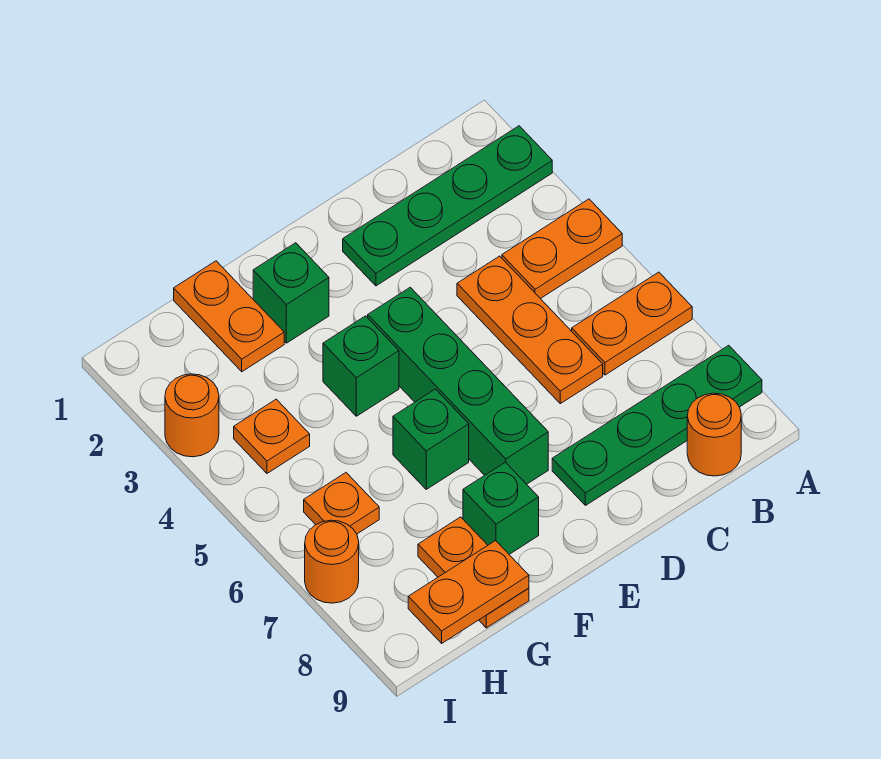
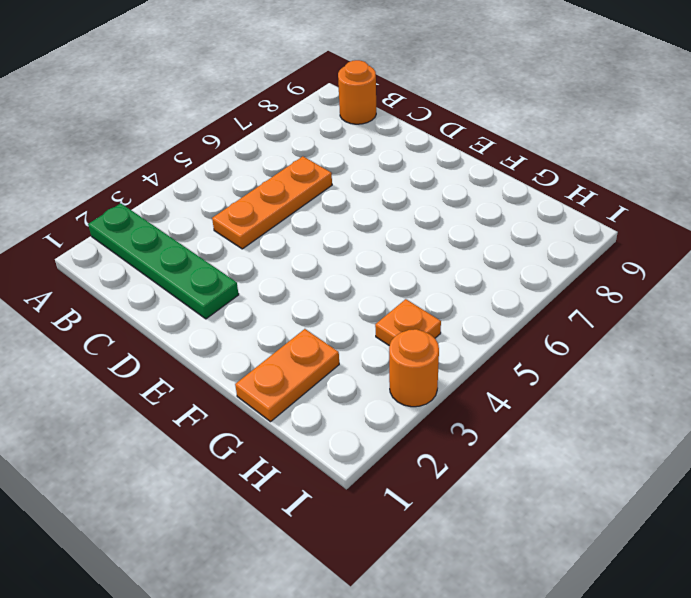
none -> orange 1x2 plate [502,199,622,299]
none -> orange 1x2 plate [572,272,692,375]
none -> green 1x4 plate [552,345,762,505]

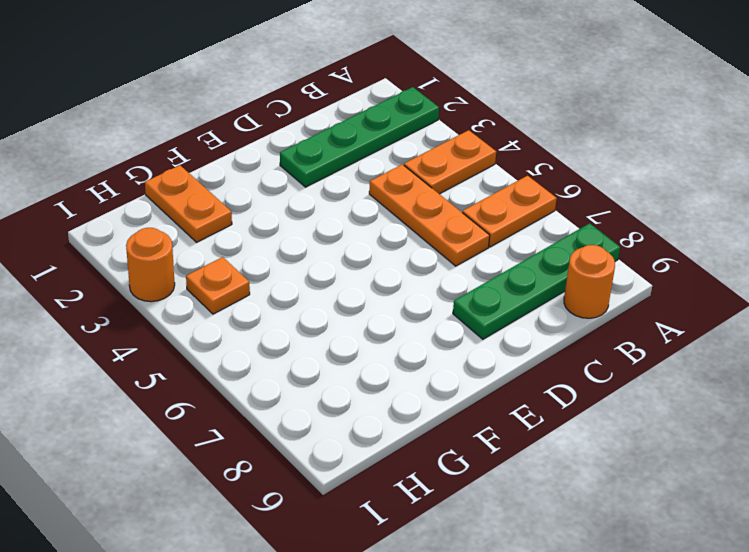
none -> green 1x4 brick [368,287,548,484]
none -> green 1x1 brick [253,243,329,343]
none -> green 1x1 brick [323,316,399,416]

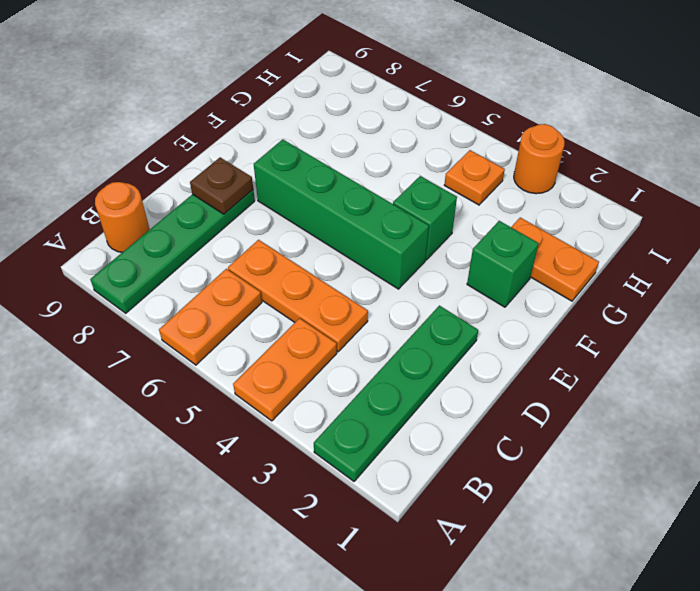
brown 1x1 plate [190,158,253,214] -> none
none -> green 1x1 brick [393,389,469,489]
none -> green 1x1 brick [463,462,539,554]
none -> orange 1x2 plate [418,517,529,628]

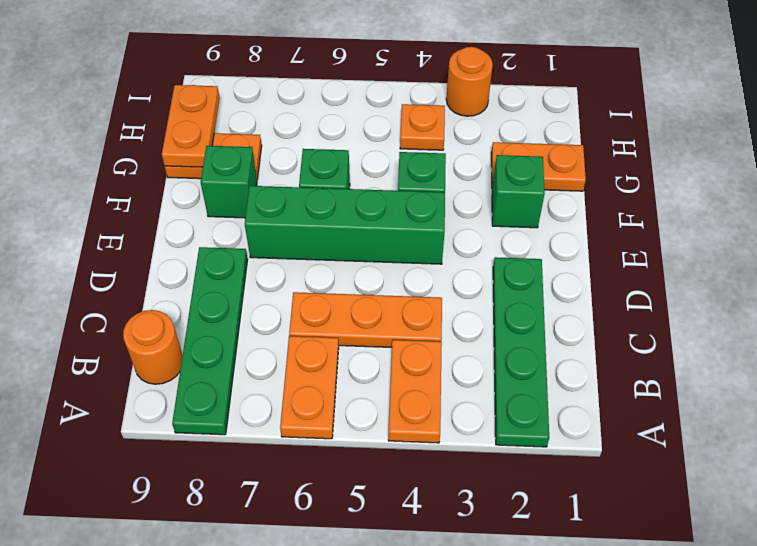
none -> orange 1x1 plate [304,473,379,534]
none -> orange 1x1 round brick [305,520,359,603]

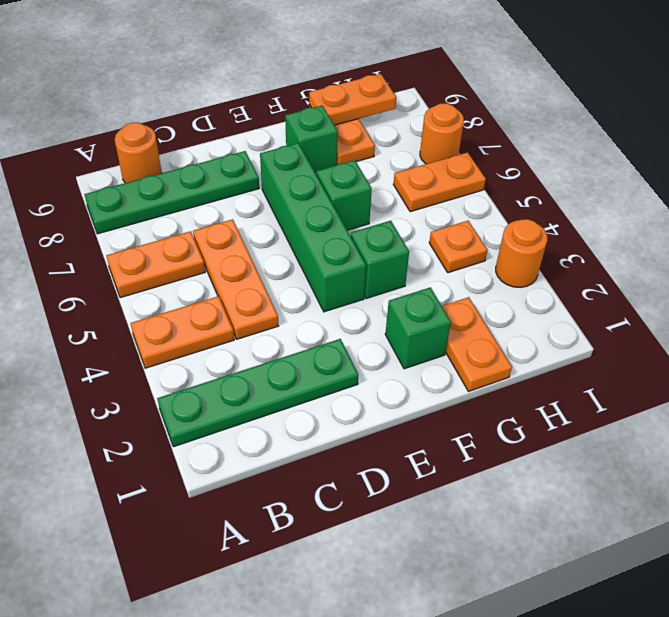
orange 1x2 plate [393,152,486,212] -> orange 1x1 plate [304,473,379,534]

